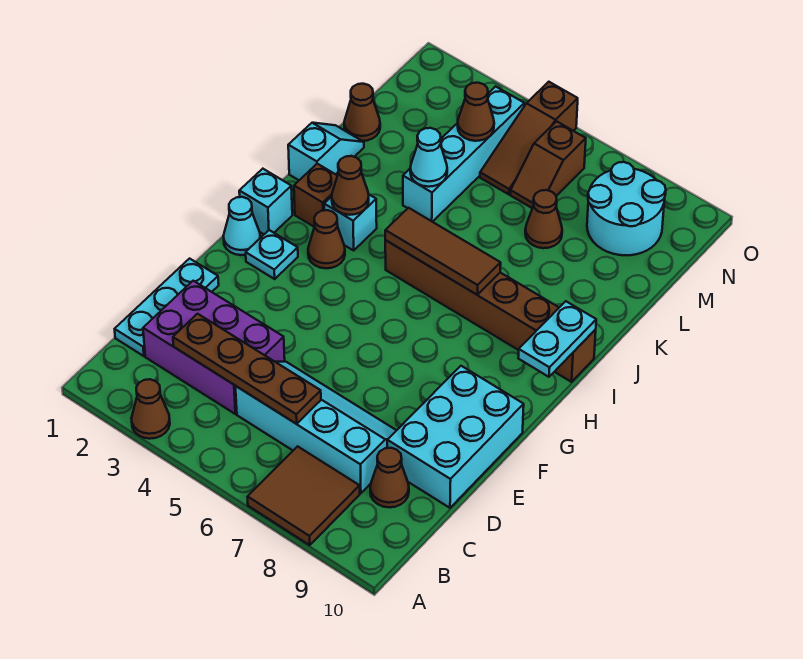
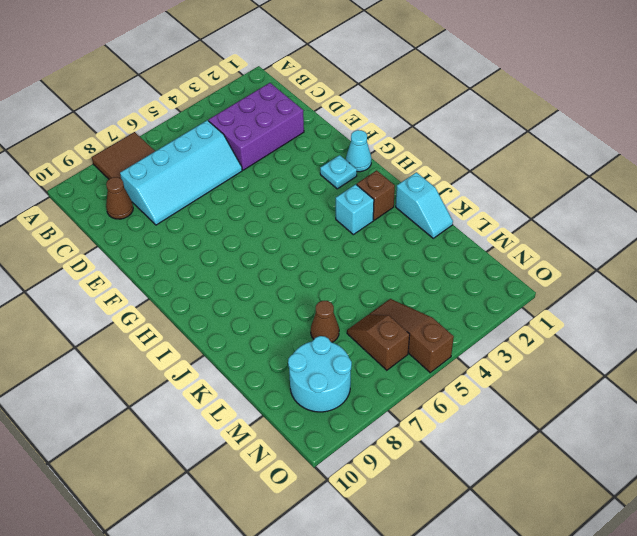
none -> brown 1x1 cone [131,379,170,439]
none -> cyan 1x3 plate [115,259,219,356]
none -> cyan 2x3 brick [387,366,524,508]

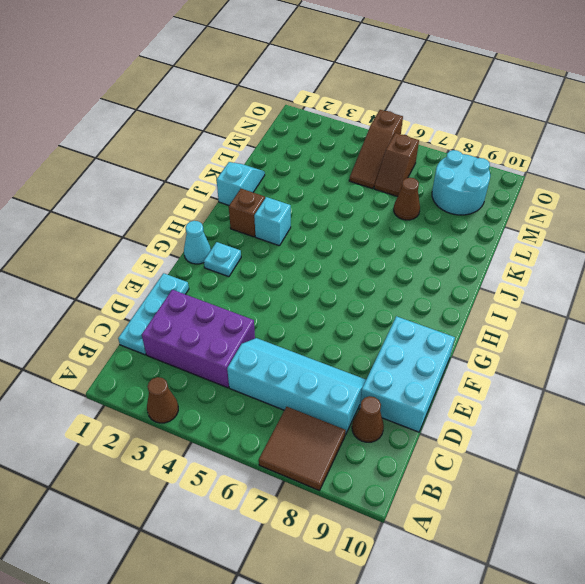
none -> cyan 1x1 brick [239,169,292,234]
none -> brown 1x1 cone [308,210,345,268]
none -> brown 1x6 brick [385,240,596,382]

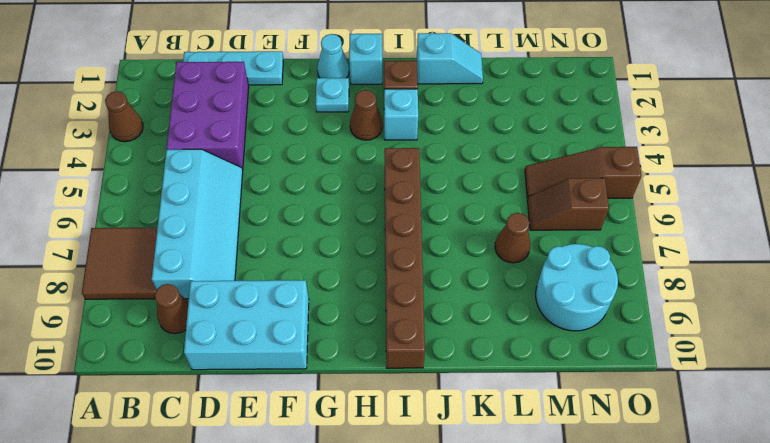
none -> cyan 1x4 brick [403,86,524,222]
none -> brown 1x1 cone [344,84,380,141]
none -> brown 1x4 plate [173,314,321,424]

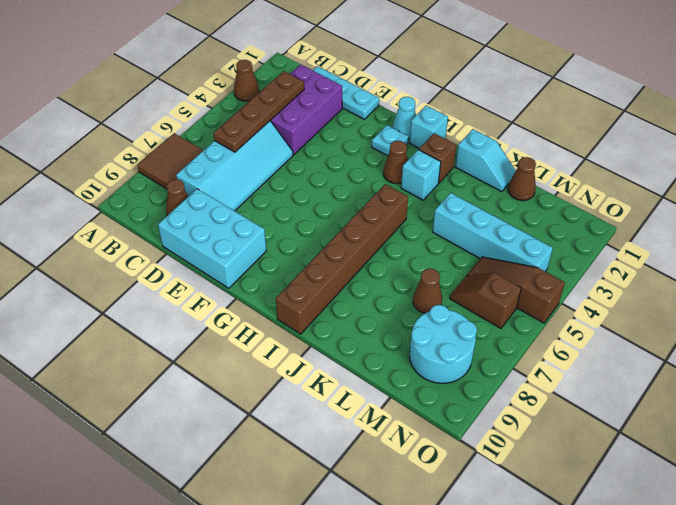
none -> cyan 1x2 plate [518,301,596,377]
none -> brown 1x1 cone [332,156,369,215]
none -> brown 1x3 tile [385,208,501,295]

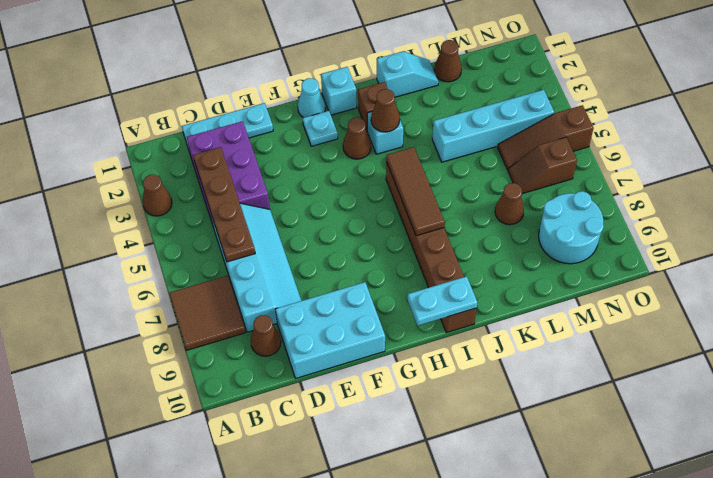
none -> cyan 1x1 cone [410,128,447,187]
none -> brown 1x1 cone [458,83,494,141]

